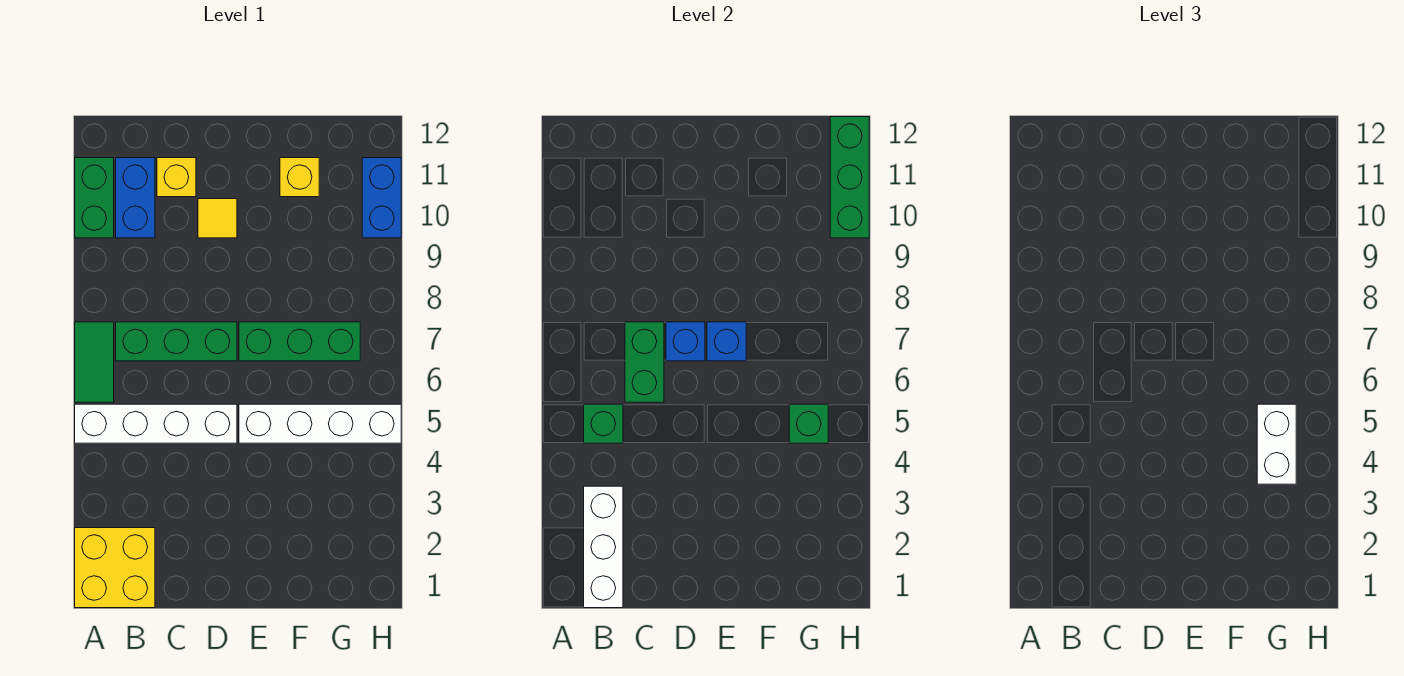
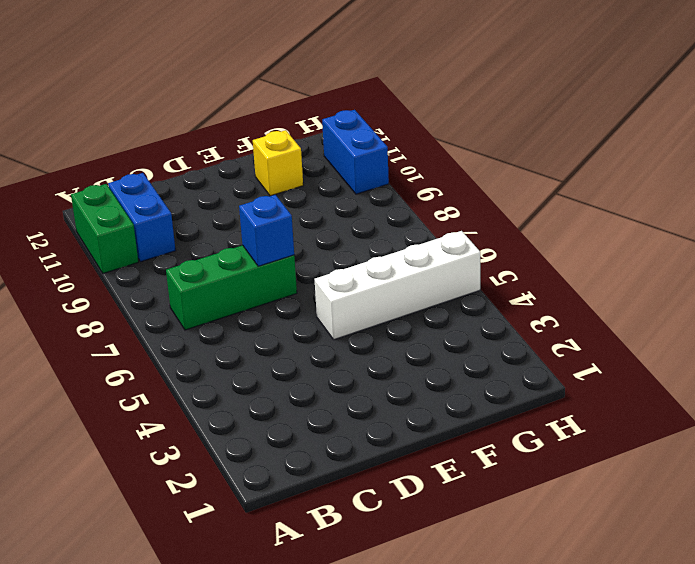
none -> yellow 2x2 brick [75,528,155,608]
none -> white 1x4 brick [75,404,237,443]
none -> green 1x2 tile [75,322,114,402]

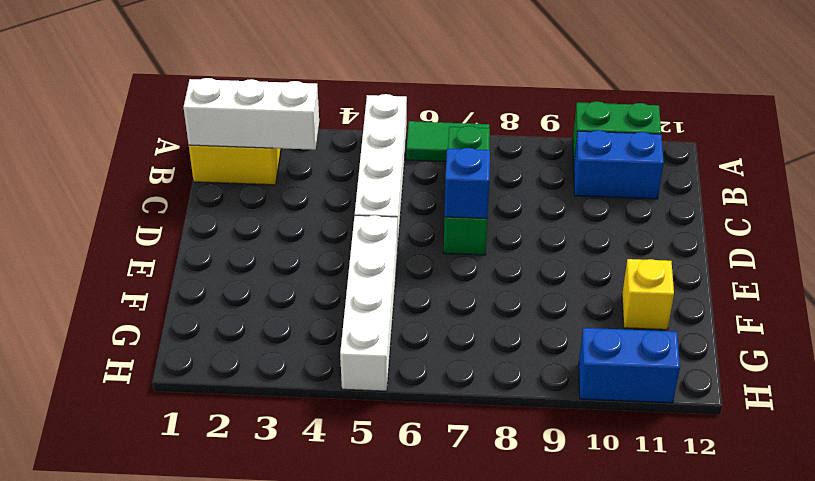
none -> yellow 1x1 brick [157,158,196,197]
none -> yellow 1x1 tile [198,199,237,238]
none -> green 1x3 brick [239,322,360,361]

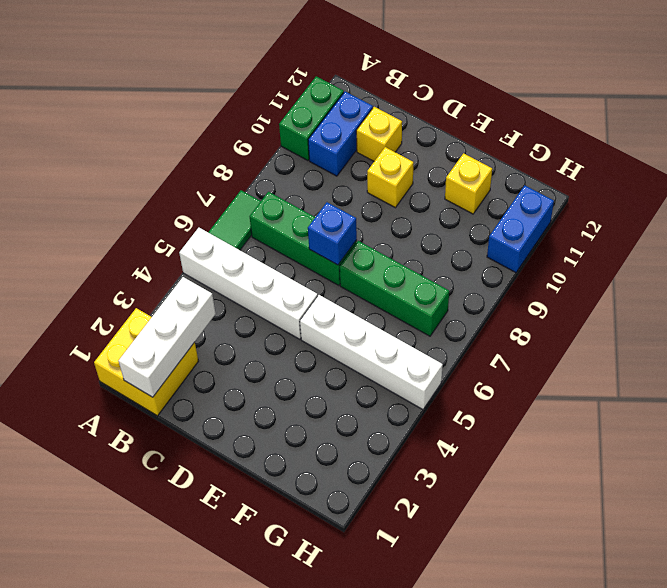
yellow 1x1 brick [367,147,414,208] -> yellow 1x1 tile [198,199,237,238]
none -> green 1x1 brick [584,404,623,443]
none -> green 1x2 brick [625,322,664,402]
none -> blue 1x1 brick [707,322,746,361]

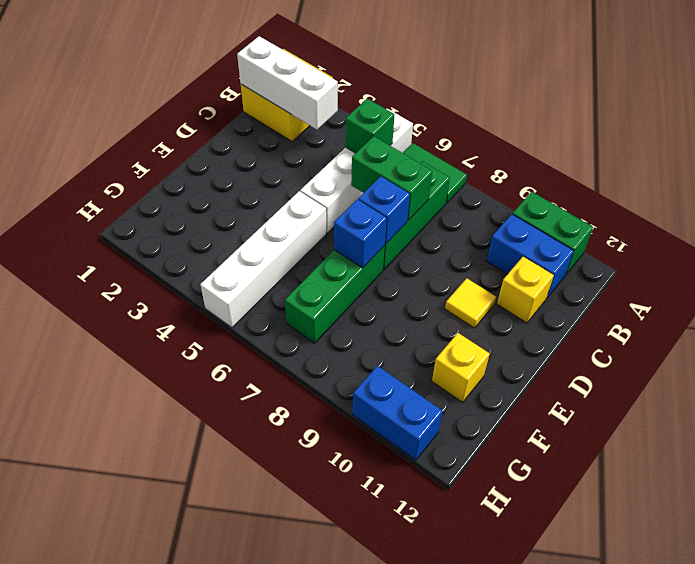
none -> green 1x1 brick [789,404,828,443]
none -> green 1x3 brick [830,117,869,238]
none -> white 1x2 brick [1257,404,1296,484]

